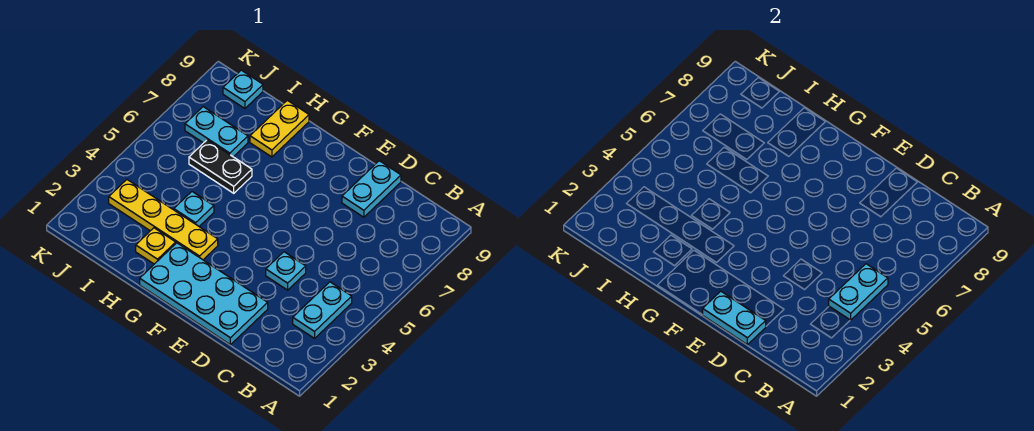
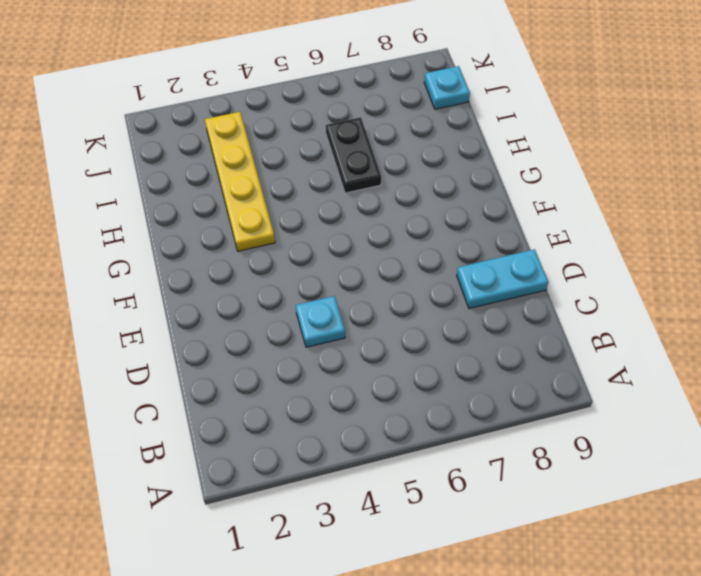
none -> cyan 1x2 plate [293,282,352,338]
none -> cyan 2x4 plate [140,243,268,345]
none -> yellow 1x1 plate [136,228,176,264]

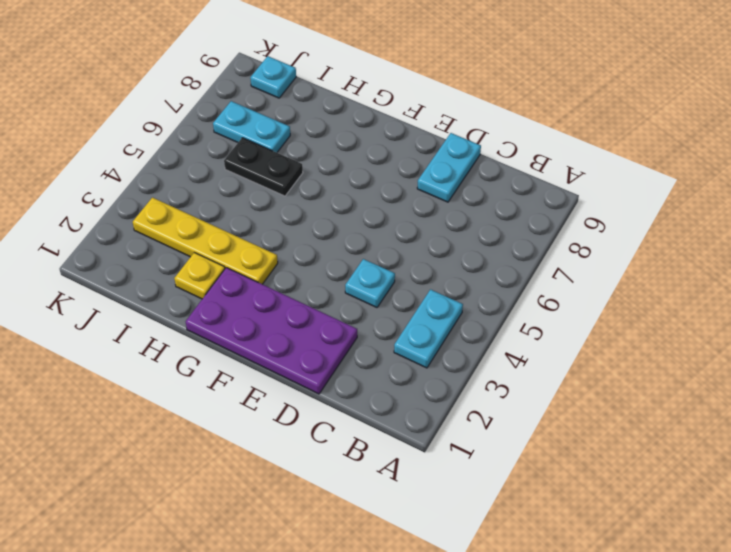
purple 2x4 plate [186,268,357,394] -> cyan 2x4 plate [140,243,268,345]
none -> cyan 1x1 plate [174,192,214,226]
none -> yellow 1x2 plate [250,100,309,157]
none -> cyan 1x2 plate [829,264,888,320]

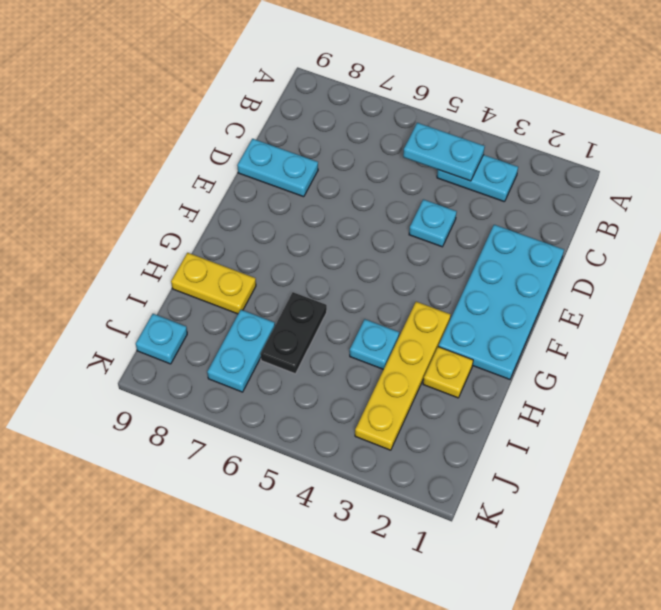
none -> cyan 1x2 plate [703,291,766,345]

